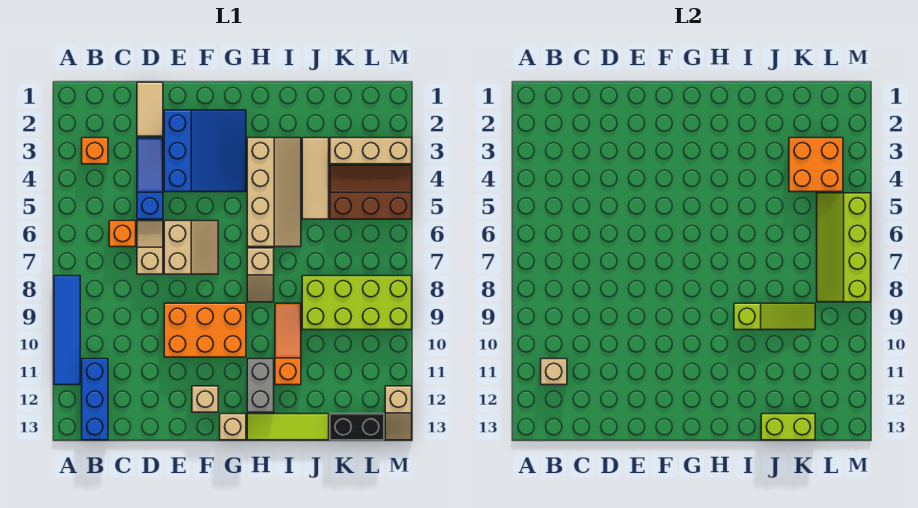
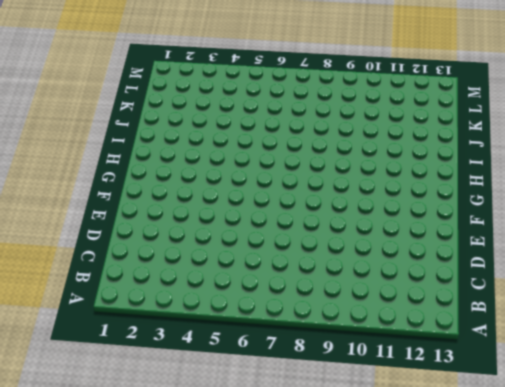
none -> blue 1x4 tile [54,276,80,385]
none -> orange 1x1 brick [82,138,108,164]
none -> blue 1x3 brick [82,359,108,440]

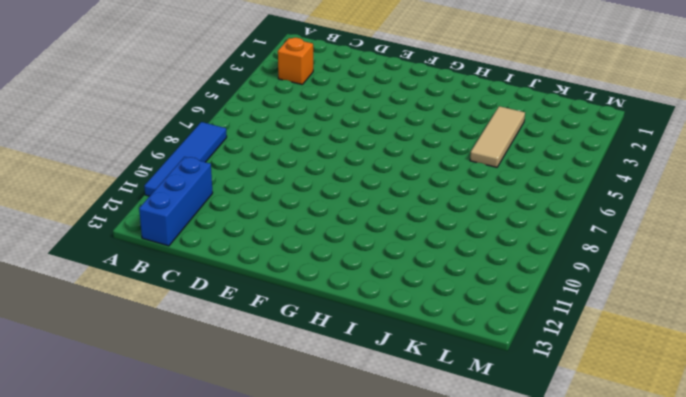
none -> orange 1x1 brick [109,221,136,247]
none -> tan 1x2 tile [137,82,163,136]
none -> blue 1x3 slope [137,138,163,219]

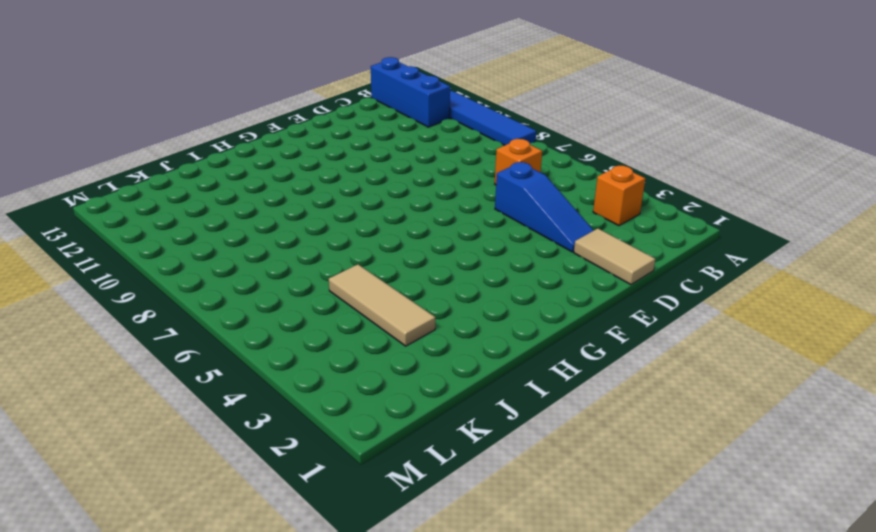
none -> tan 1x2 slope [137,221,163,274]
none -> blue 3x3 slope [164,110,246,192]
none -> tan 2x2 slope [164,221,218,274]

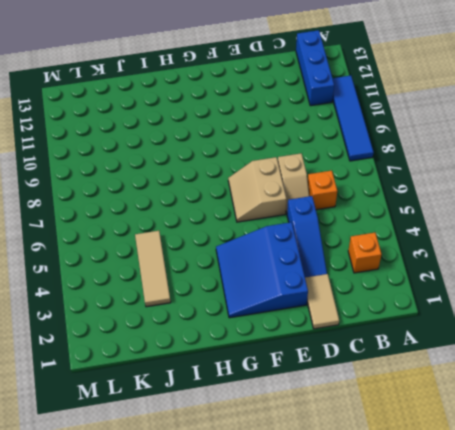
none -> orange 2x3 brick [164,303,246,357]
none -> tan 1x1 brick [192,386,218,412]
none -> tan 1x1 brick [220,414,246,440]

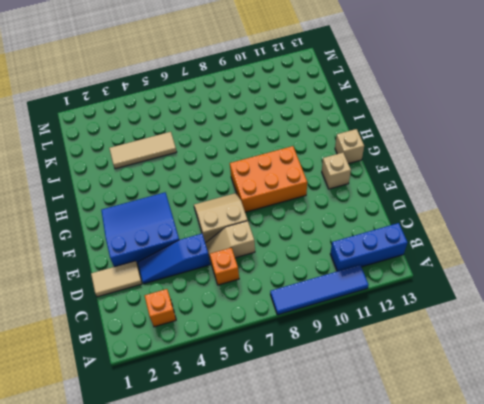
orange 2x3 brick [230,146,307,212] -> orange 2x3 brick turned to [164,303,246,357]
none -> tan 2x4 slope [247,138,301,247]
none -> tan 1x2 slope [247,248,274,302]
none -> grey 1x2 brick [247,359,274,412]

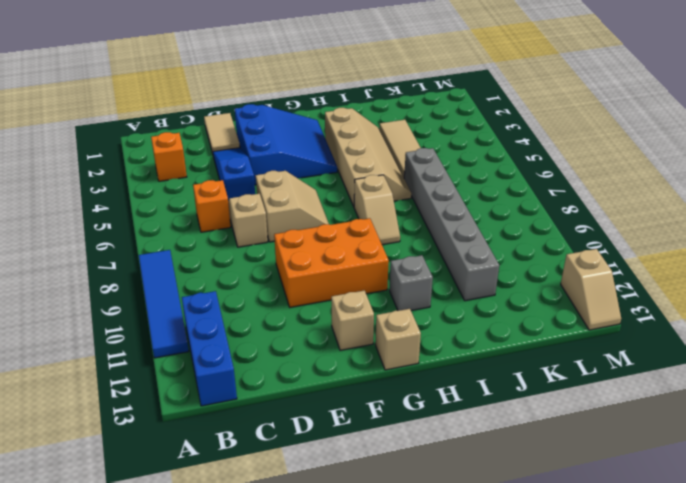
grey 1x1 brick [389,255,433,311] -> grey 1x2 brick [247,359,274,412]
grey 1x6 brick [404,148,499,301] -> lime 2x4 brick [302,276,412,330]
none -> lime 1x3 tile [247,414,329,440]
none -> orange 1x3 slope [275,303,301,385]
none -> tan 1x3 brick [330,138,412,164]

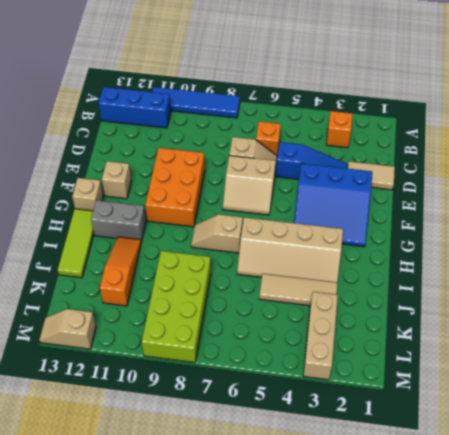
orange 1x3 slope [100,237,141,306] -> orange 1x3 slope turned to [275,303,301,385]
none -> brown 2x3 slope [330,165,412,219]
none -> black 1x2 brick [330,414,384,440]
none -> tan 1x1 brick [541,359,567,385]

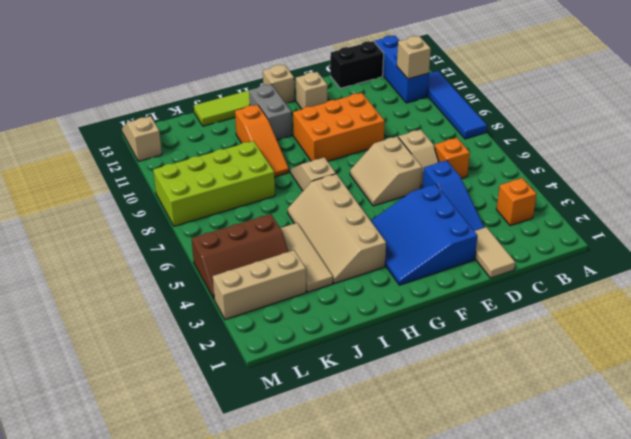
black 1x2 brick [330,41,384,88] -> black 1x2 brick moved to [330,414,384,440]
none -> lime 1x3 slope [734,303,815,330]
none -> lime 1x2 brick [761,414,815,440]
none -> orange 2x2 brick [789,138,843,192]

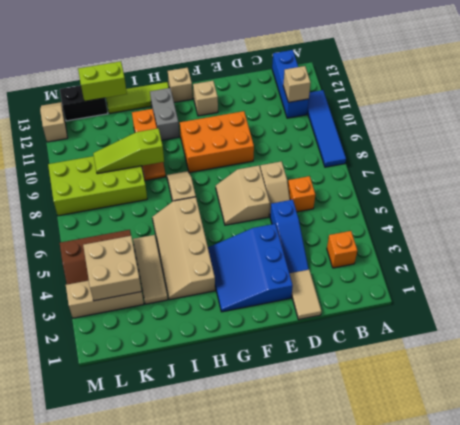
tan 2x2 brick [83,236,142,301] -> orange 2x2 brick [789,138,843,192]
none -> lime 2x4 slope [817,193,871,302]

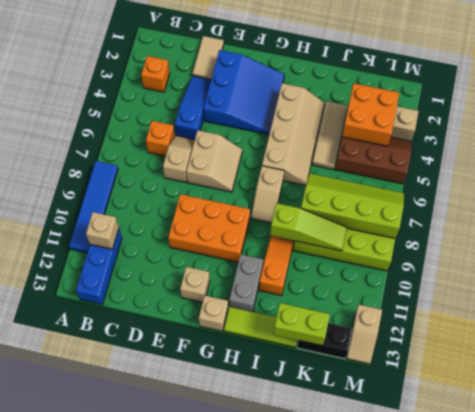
lime 2x4 slope [301,173,404,238] -> lime 2x4 slope turned to [817,193,871,302]

